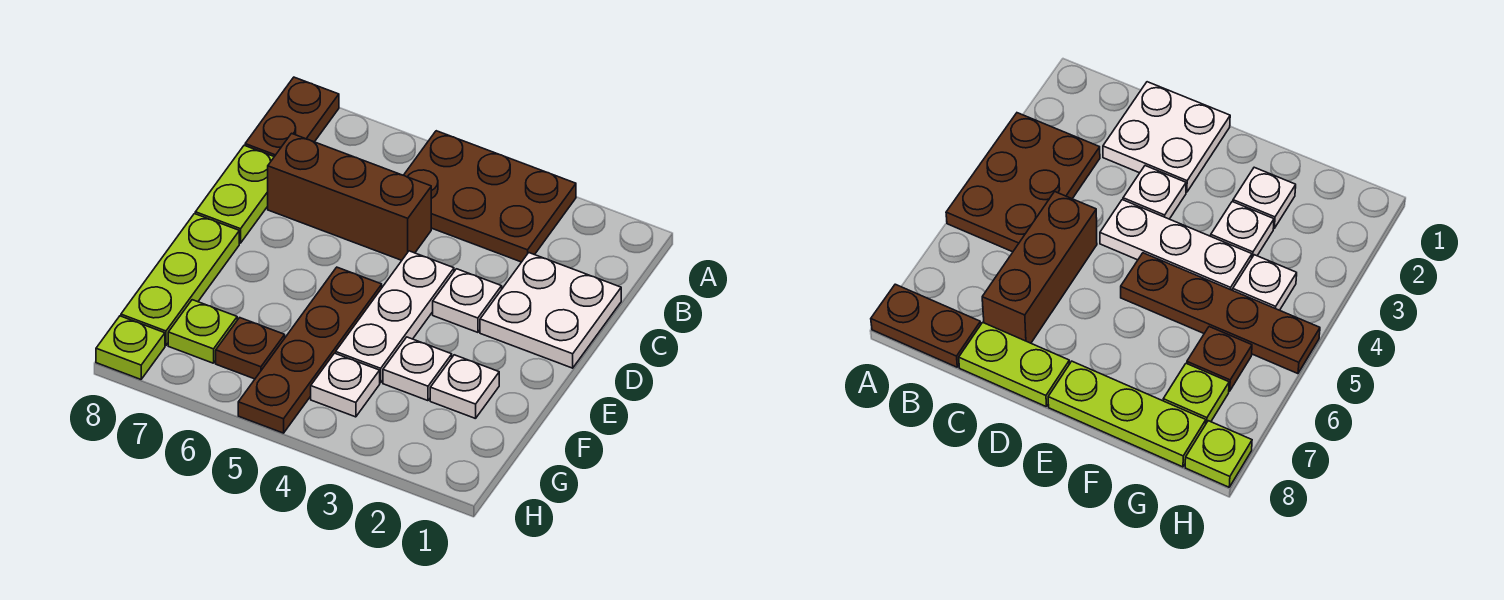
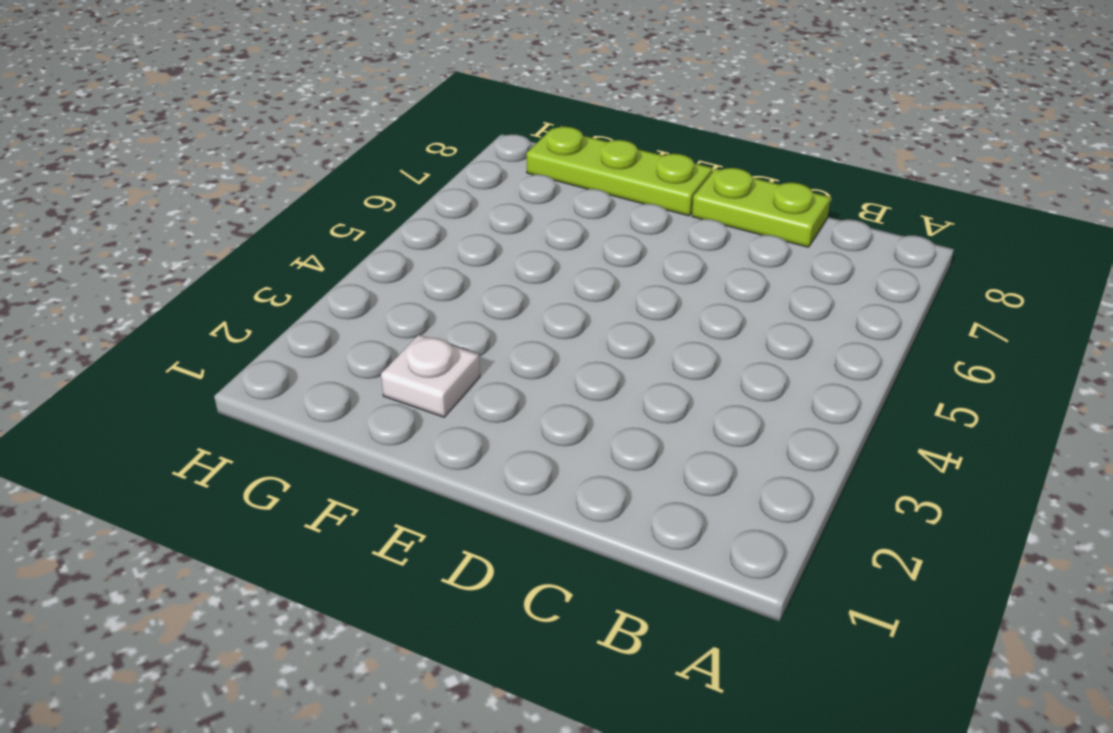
none -> brown 2x3 plate [404,131,576,262]
none -> brown 1x2 plate [245,77,339,157]
none -> white 2x2 plate [480,253,621,368]

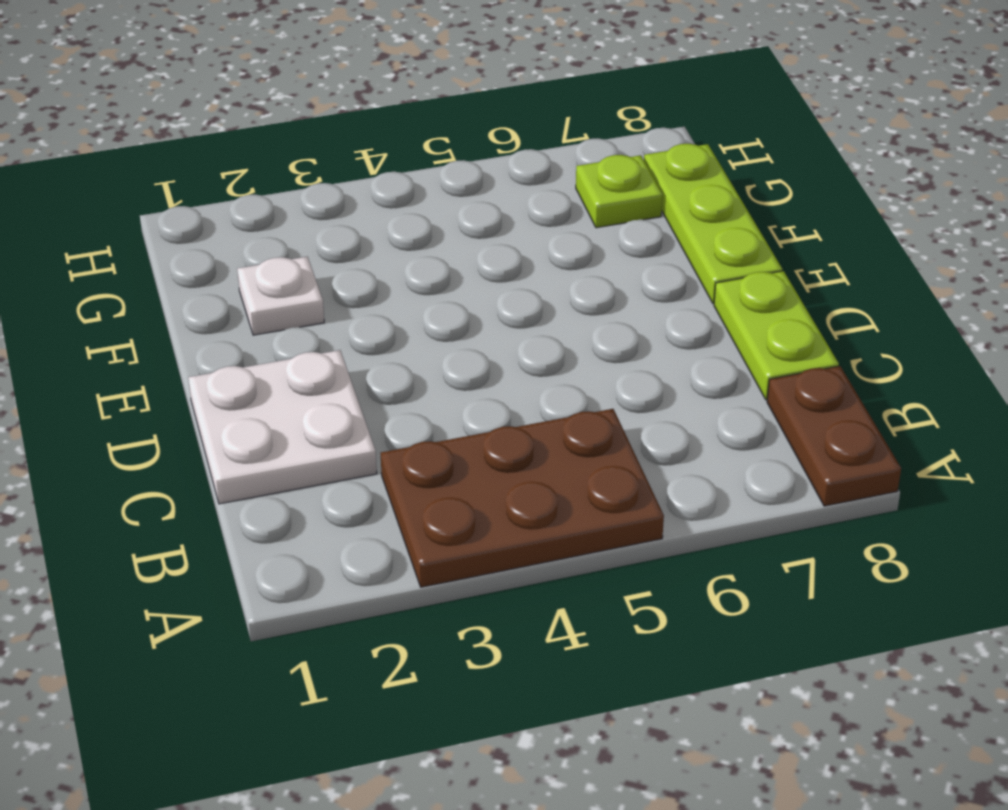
none -> brown 1x3 brick [268,133,431,260]
none -> white 1x1 plate [433,269,502,332]
none -> white 1x3 plate [336,251,454,383]

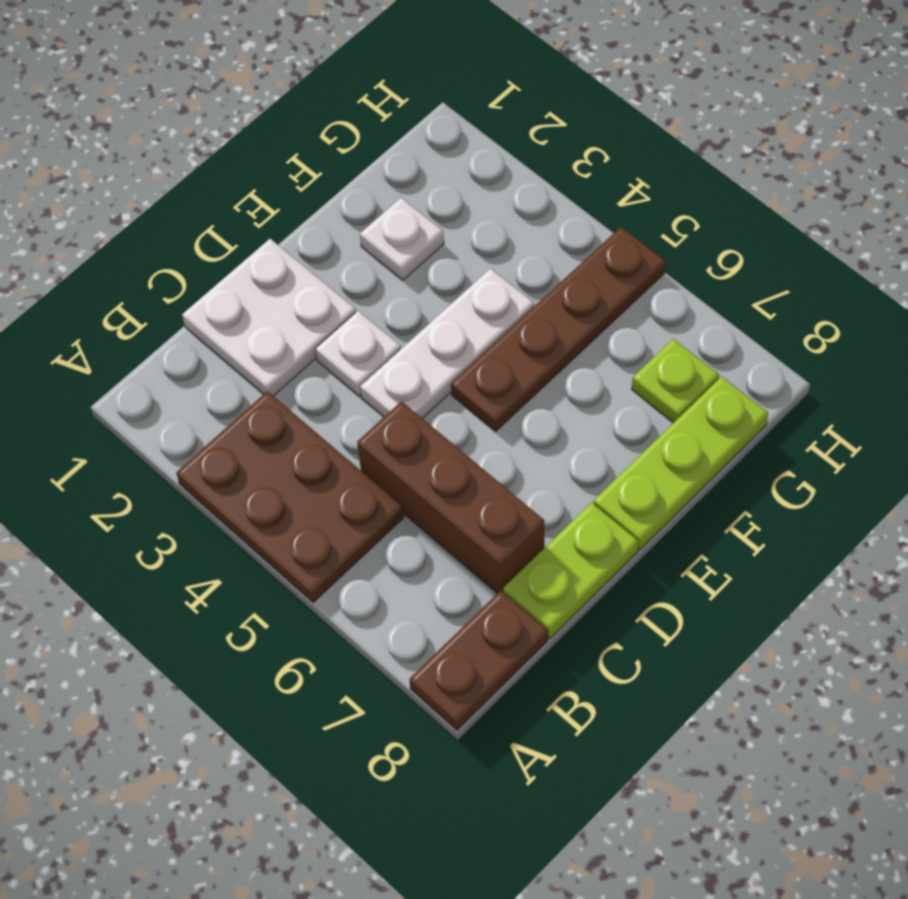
none -> white 1x1 plate [383,337,452,401]
none -> white 1x1 plate [311,353,380,417]
none -> brown 1x1 plate [216,318,285,379]

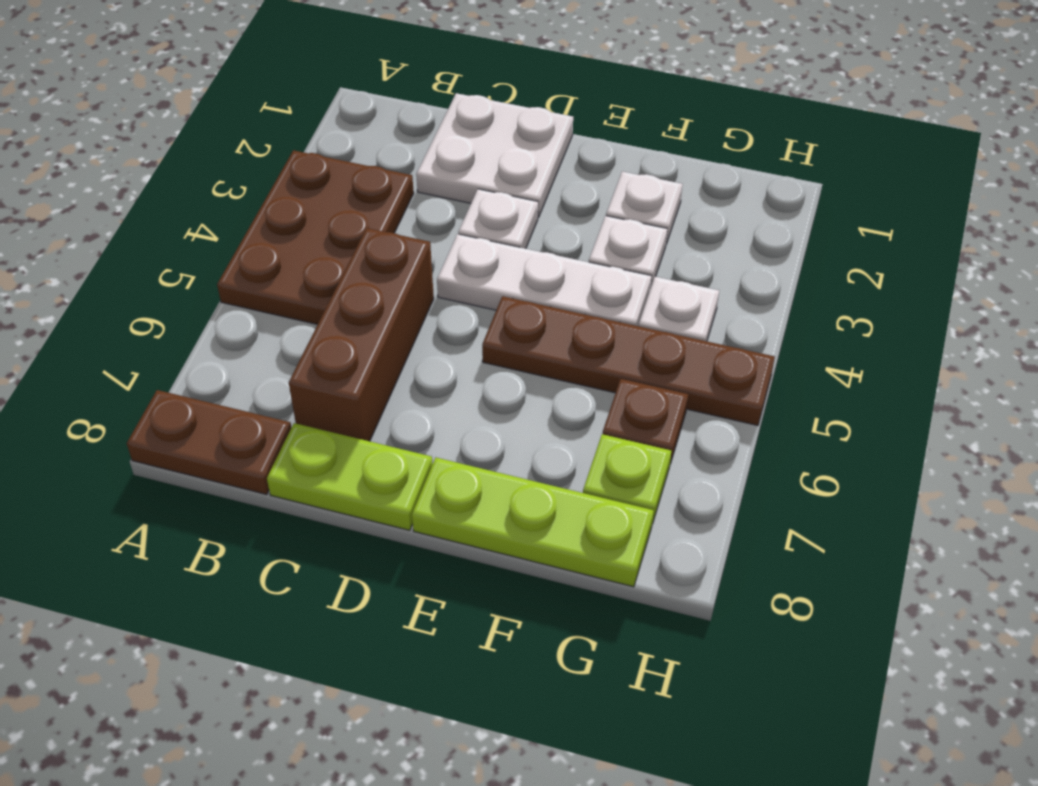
none -> lime 1x1 plate [96,316,165,379]

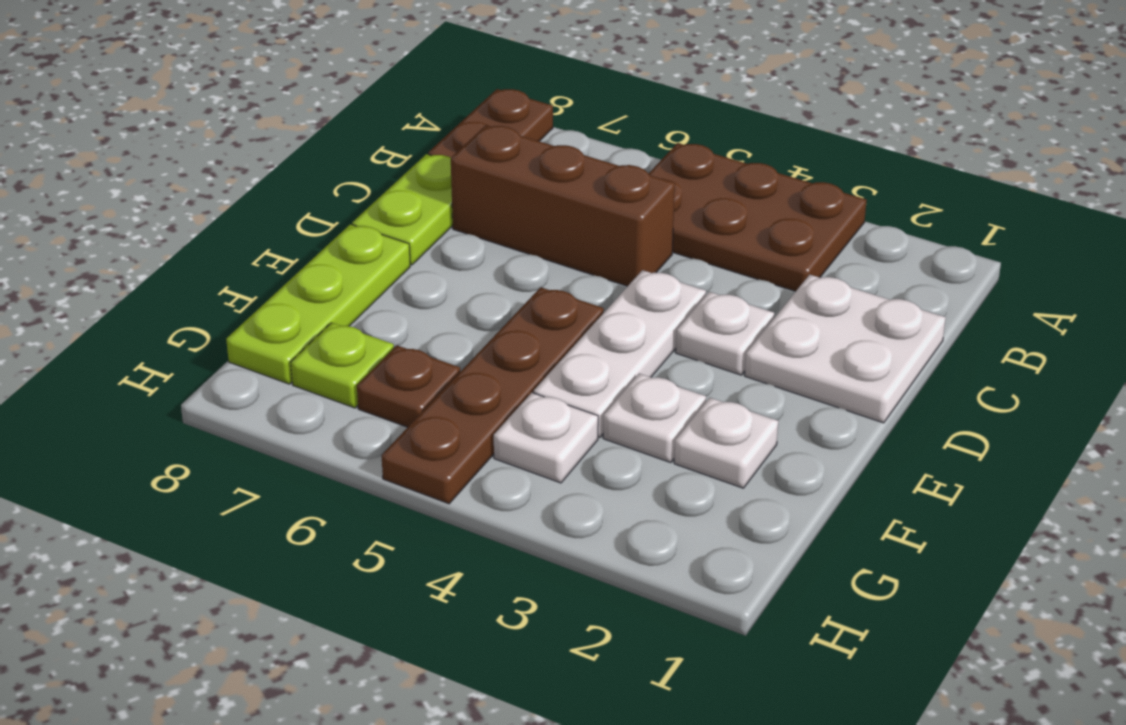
none -> lime 1x1 plate [96,316,165,379]

